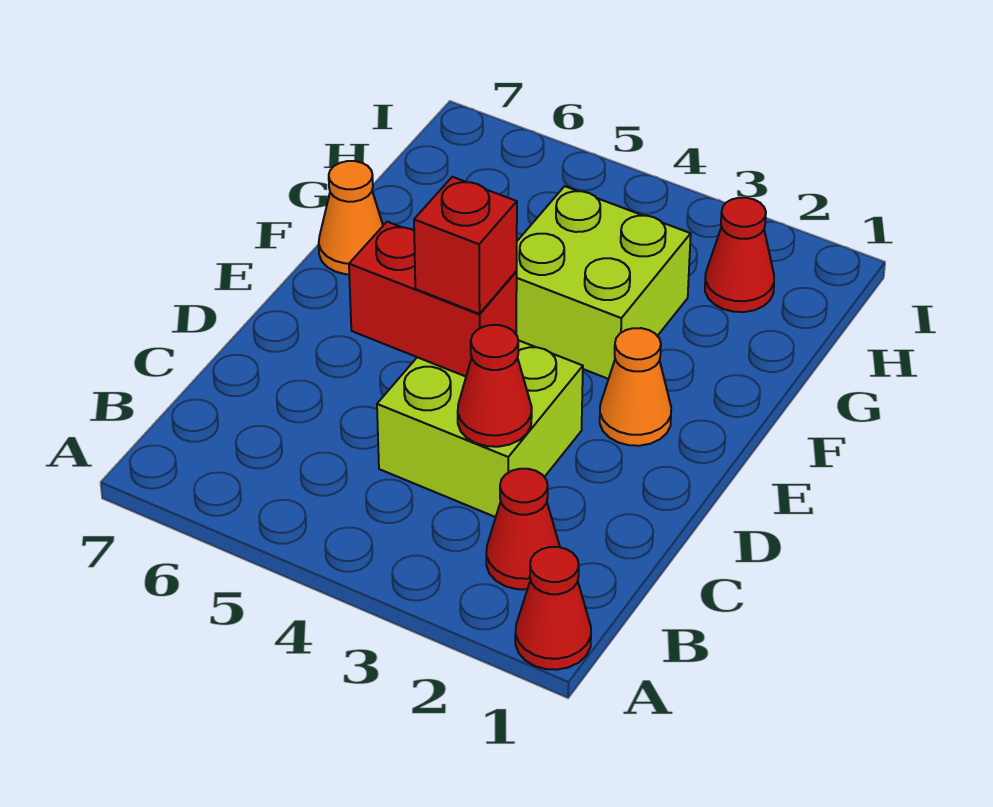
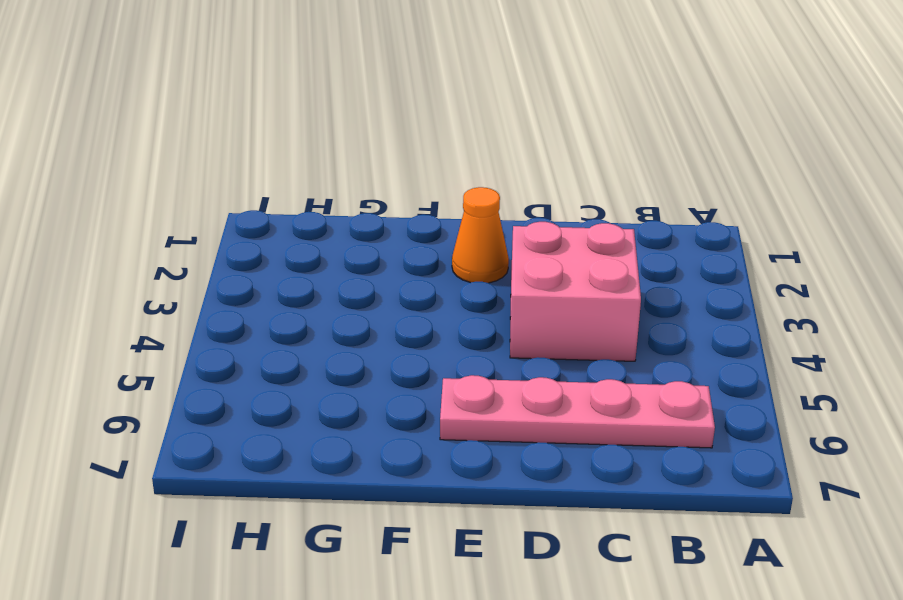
pink 1x4 plate [440,375,715,448] -> none
pink 2x2 brick [510,222,641,361] -> lime 2x2 brick [377,340,583,517]
none -> red 1x1 cone [515,547,591,670]
none -> red 1x1 cone [486,469,560,589]

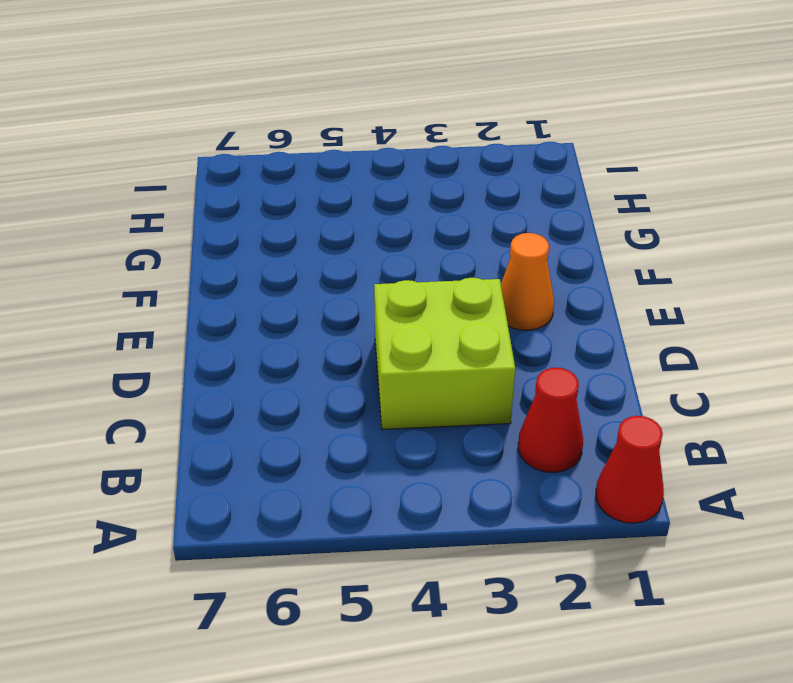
none -> lime 2x2 brick [516,186,691,379]
none -> orange 1x1 cone [319,161,383,274]

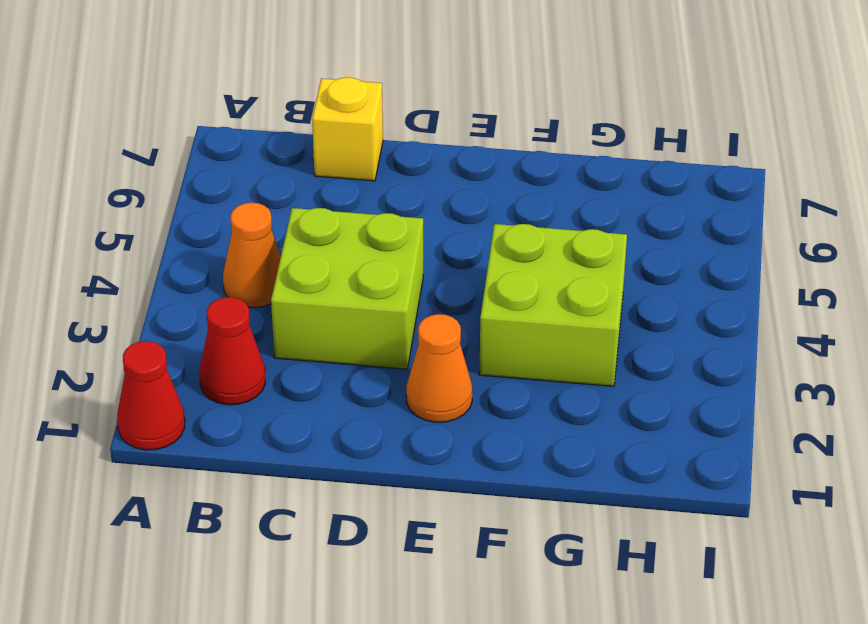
orange 1x1 cone [223,203,281,307] -> orange 1x1 cone moved to [319,161,383,274]
yellow 1x1 brick [312,77,383,181] -> none
none -> red 1x1 cone [705,198,774,312]
none -> red 1x1 cone [458,325,532,447]

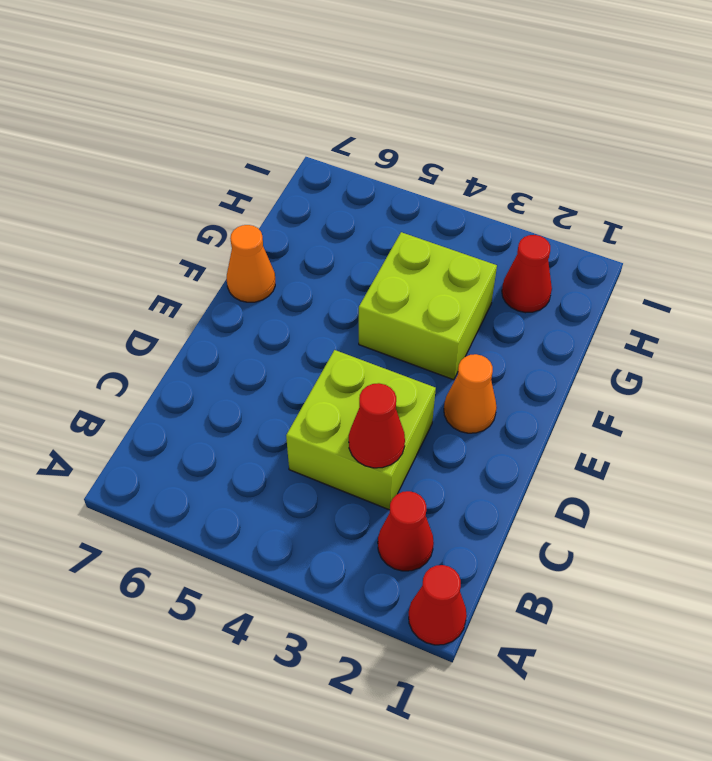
none -> red 1x2 brick [349,222,517,376]
none -> red 1x1 brick [414,177,517,314]

